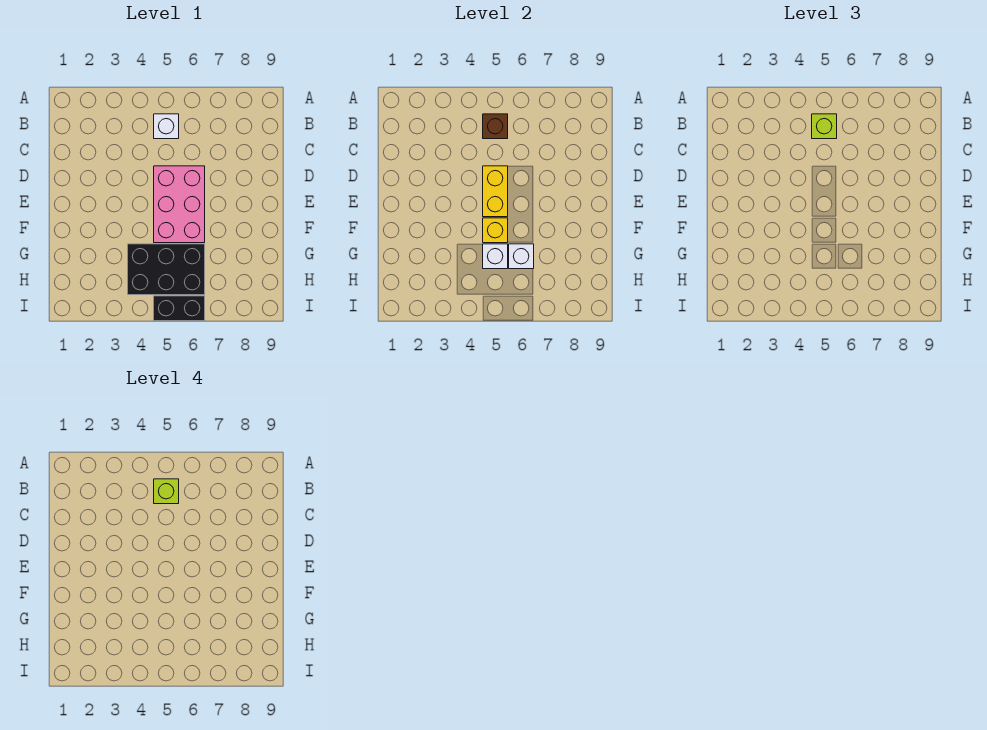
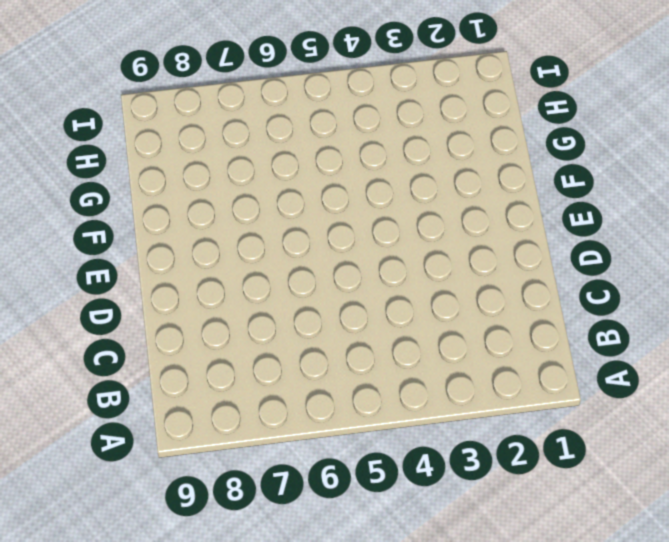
none -> white 1x1 brick [154,114,179,139]
none -> pink 2x3 brick [154,166,205,243]

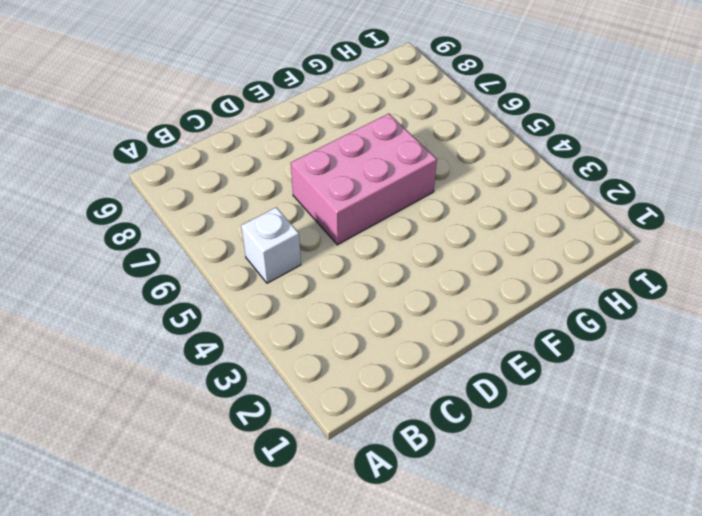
none -> black 2x3 brick [128,244,205,295]
none -> black 1x2 brick [154,296,205,321]

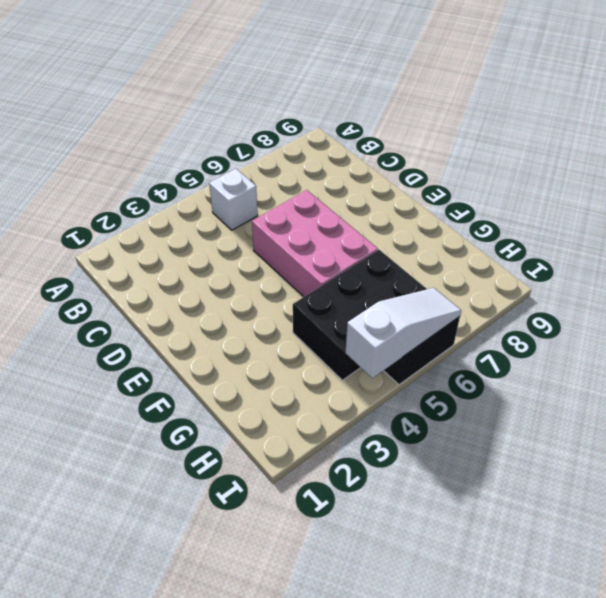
white 1x3 slope [345,288,461,378] -> none
none -> brown 1x1 brick [483,114,508,139]
none -> yellow 1x2 brick [483,166,508,217]

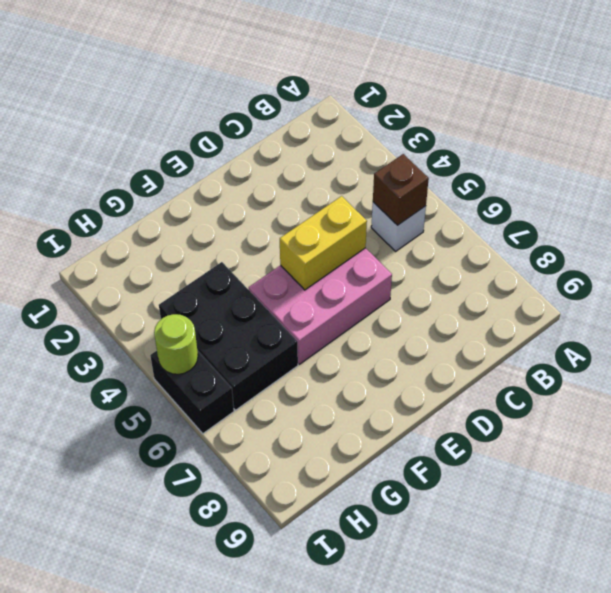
lime 1x1 round brick [154,314,198,374] -> none
none -> yellow 1x1 brick [483,218,508,243]
none -> white 1x1 brick [483,244,508,269]

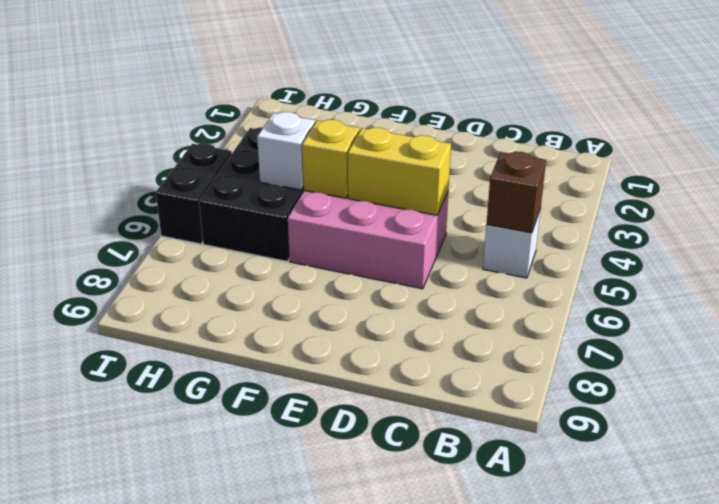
none -> white 1x1 brick [509,244,534,269]
none -> lime 1x1 brick [812,114,837,139]

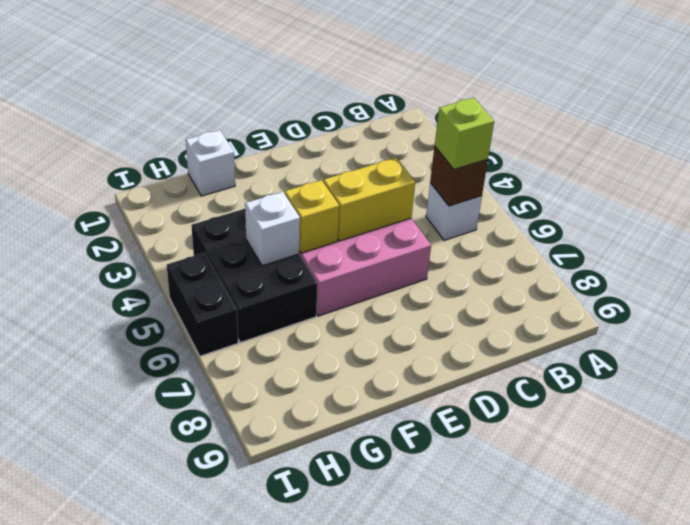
white 1x1 brick [186,130,235,196] -> white 1x1 brick moved to [509,244,534,269]
none -> lime 1x1 brick [154,479,179,504]

